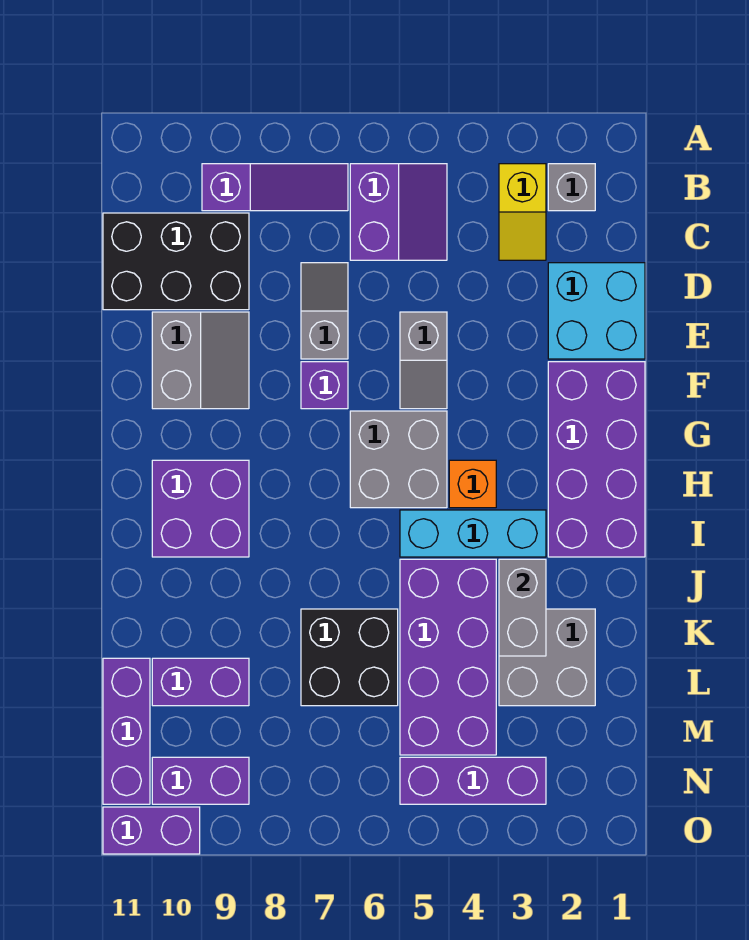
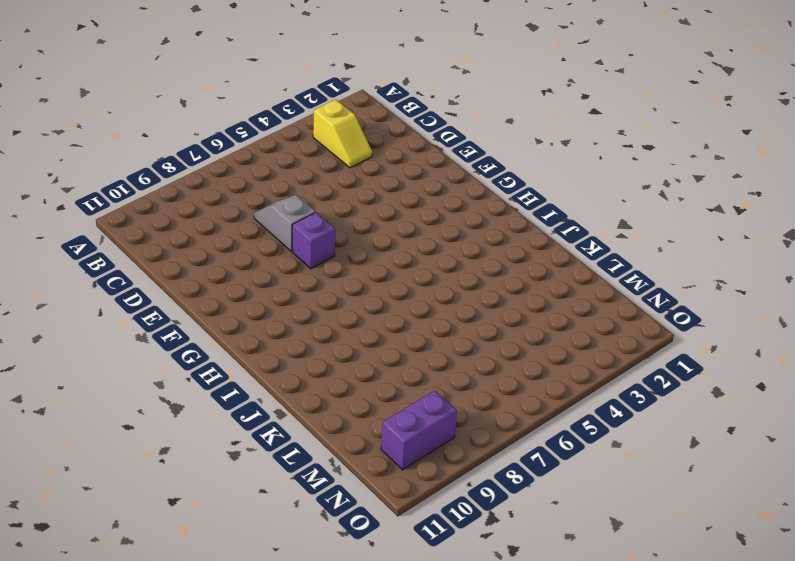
none -> grey 1x1 brick [548,164,595,211]
none -> purple 2x2 slope [350,164,447,260]
none -> purple 1x3 slope [202,164,348,211]

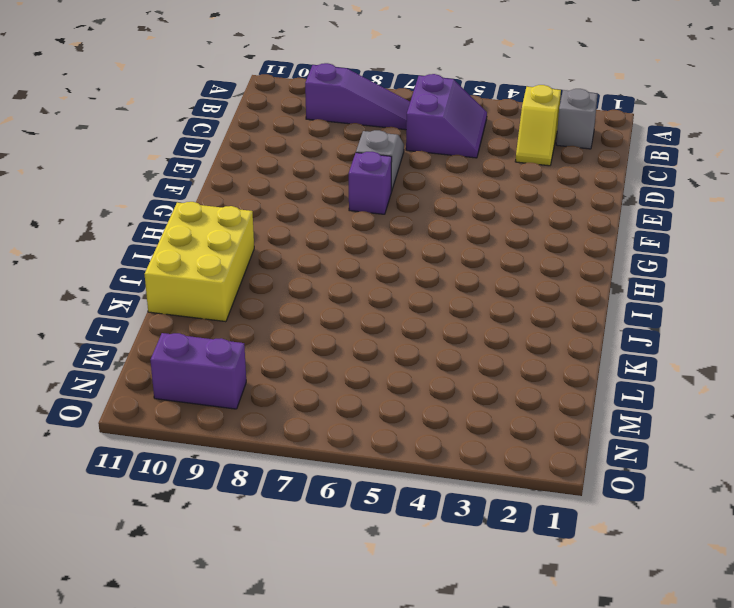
yellow 2x3 brick [145,202,254,322] -> purple 2x2 brick [152,460,249,557]
none -> black 2x3 brick [103,213,249,310]
none -> cyan 2x2 brick [548,263,645,359]
none -> grey 1x2 slope [400,312,447,409]

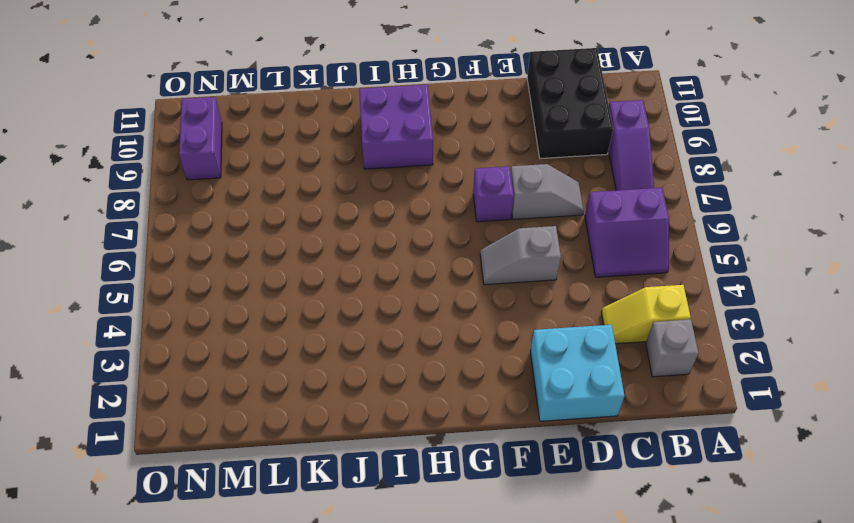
none -> grey 2x2 slope [152,312,249,409]
none -> purple 2x4 brick [548,362,645,557]
none -> grey 2x2 brick [350,411,447,508]

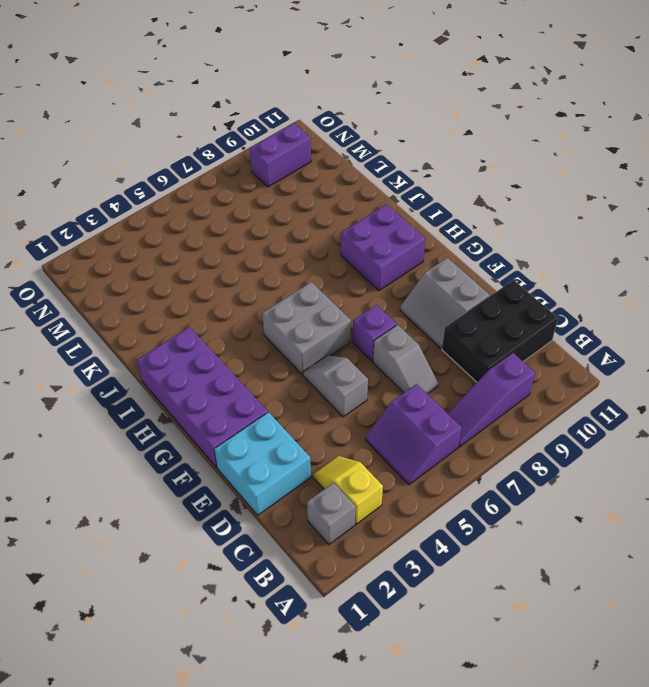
none -> orange 1x1 brick [449,460,496,508]
none -> cyan 1x3 brick [400,510,546,557]
none -> purple 2x4 brick [400,559,496,755]

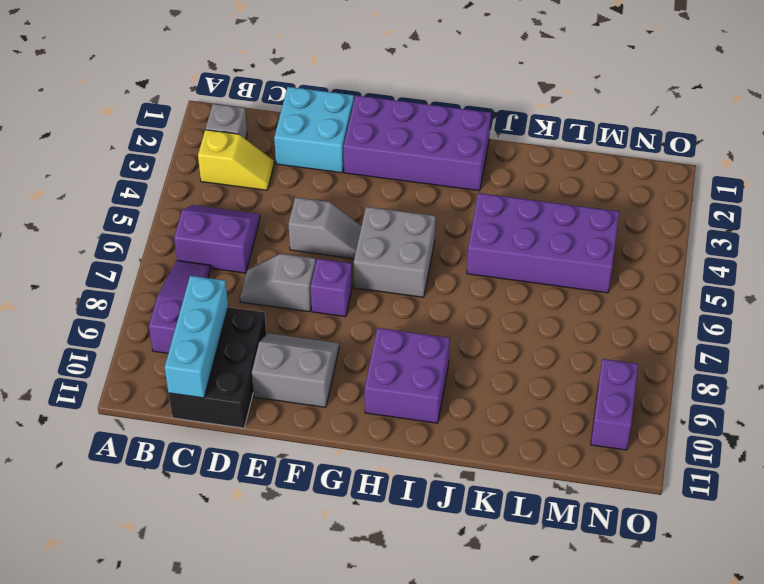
cyan 1x3 brick [165,276,228,398] -> cyan 1x3 brick moved to [400,510,546,557]
none -> orange 1x1 brick [449,460,496,508]
none -> grey 2x2 brick [499,609,595,706]
none -> black 2x2 brick [301,609,398,706]

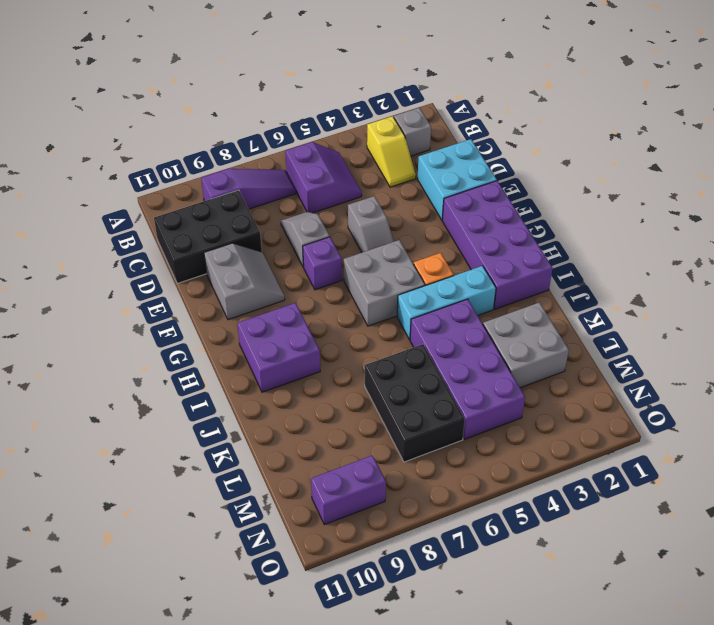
black 2x3 brick [365,344,465,462] -> black 2x2 brick [301,609,398,706]
none -> purple 1x2 brick [152,658,249,706]
none -> purple 1x3 brick [103,658,150,804]
none -> purple 1x3 brick [400,757,546,804]

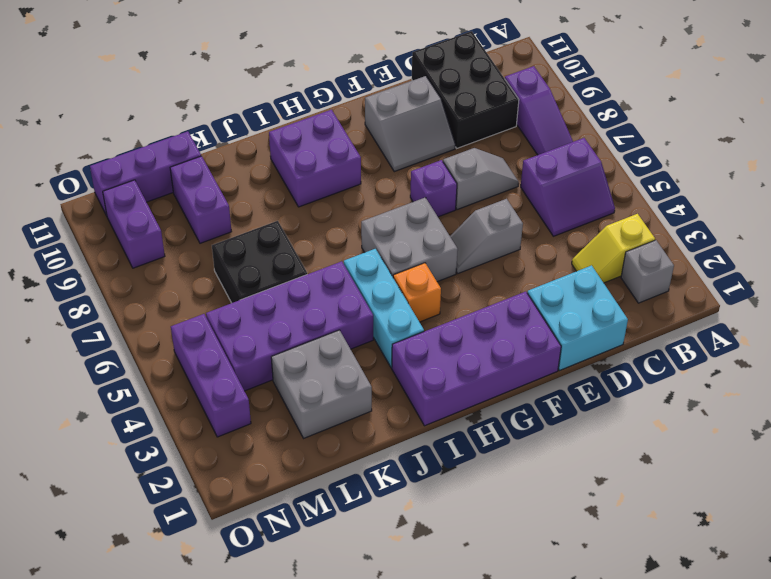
none -> purple 1x2 brick [103,807,200,854]
none -> grey 1x2 brick [499,559,546,656]

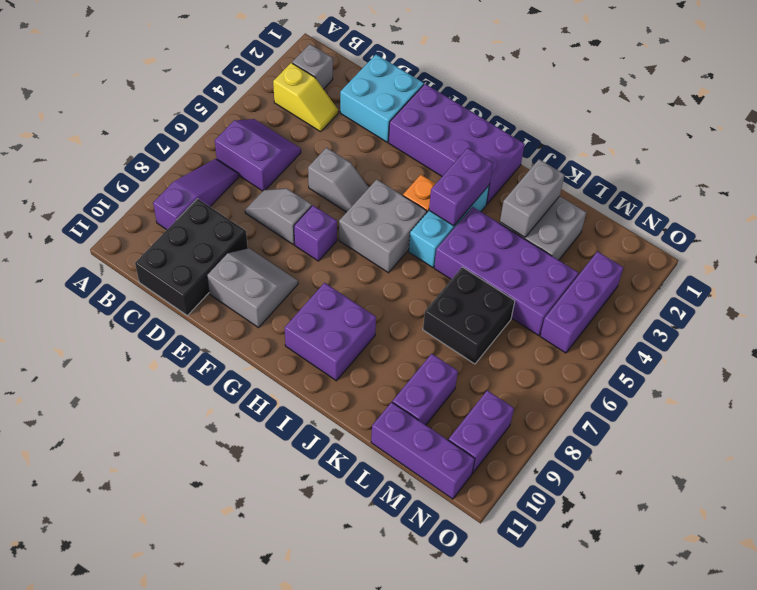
purple 1x2 brick [429,148,493,226] -> purple 1x2 brick moved to [103,807,200,854]
grey 1x2 brick [500,159,564,237] -> grey 1x2 brick turned to [499,559,546,656]

